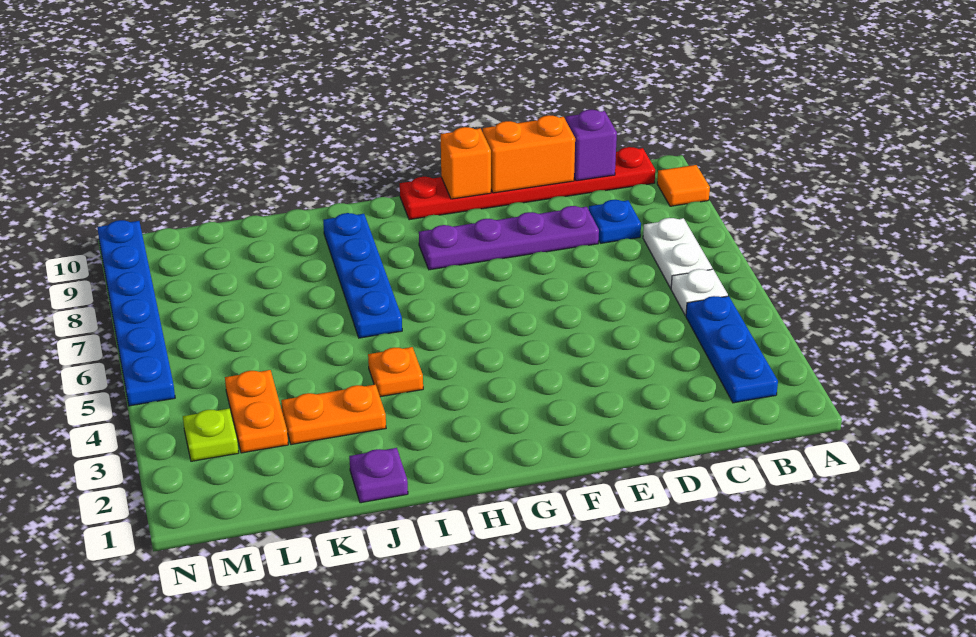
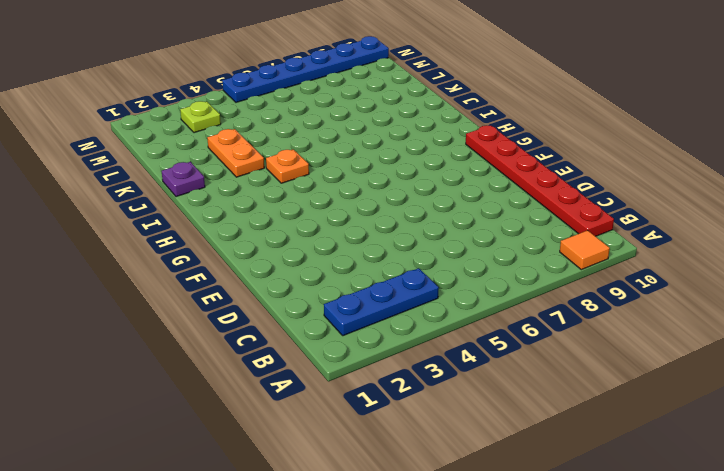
none -> white 1x1 plate [671,269,728,316]
none -> white 1x2 plate [643,218,713,288]
none -> blue 1x1 plate [589,200,641,243]

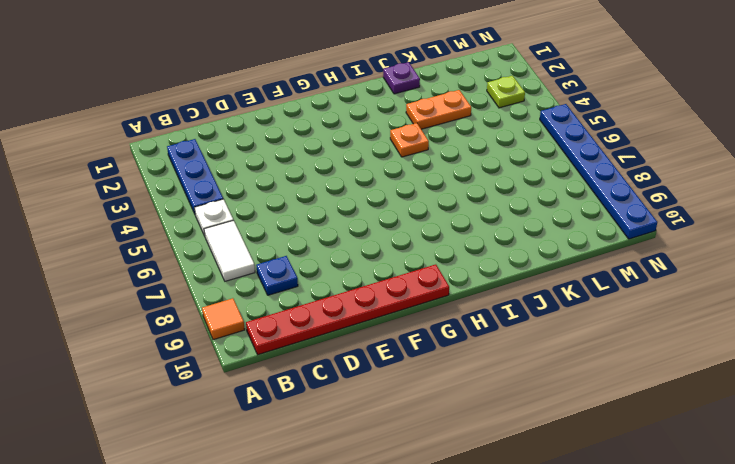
white 1x2 tile [204,220,255,281] -> white 1x2 plate [643,218,713,288]
none -> purple 1x4 plate [419,206,599,270]
none -> blue 1x4 plate [323,213,402,338]
none -> orange 1x2 plate [225,370,288,453]

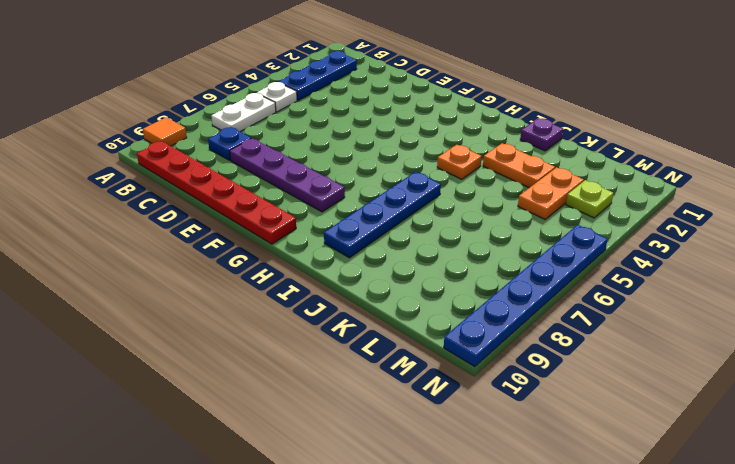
none -> purple 1x1 brick [566,110,617,181]
none -> orange 1x2 brick [483,115,575,193]
none -> orange 1x1 brick [441,127,491,199]

